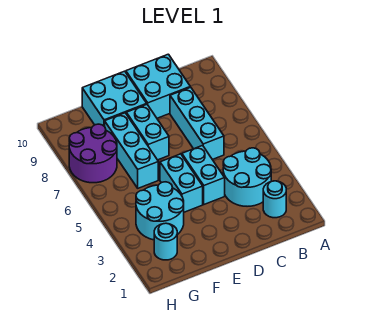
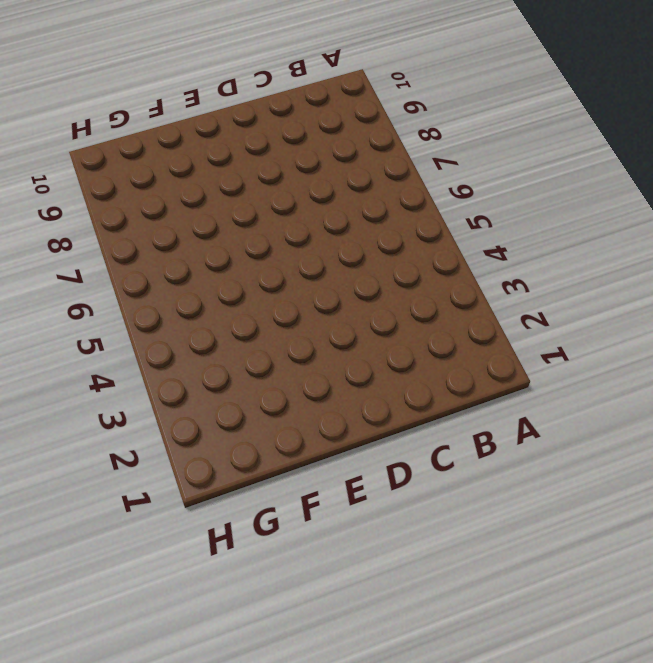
none -> cyan 1x1 round brick [263,181,286,218]
none -> cyan 2x2 round brick [223,148,271,206]
none -> cyan 1x3 brick [170,87,224,160]

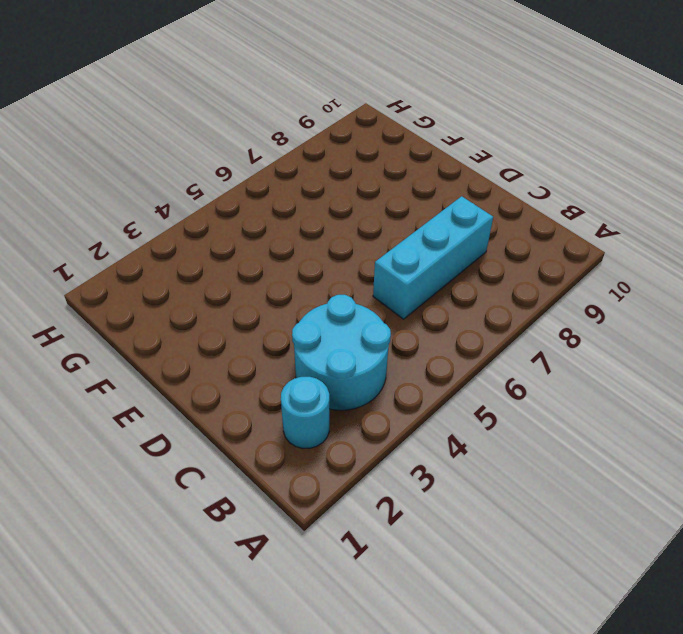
none -> cyan 2x2 brick [126,54,190,118]
none -> cyan 1x2 brick [182,146,225,204]
none -> cyan 1x2 brick [160,154,203,212]

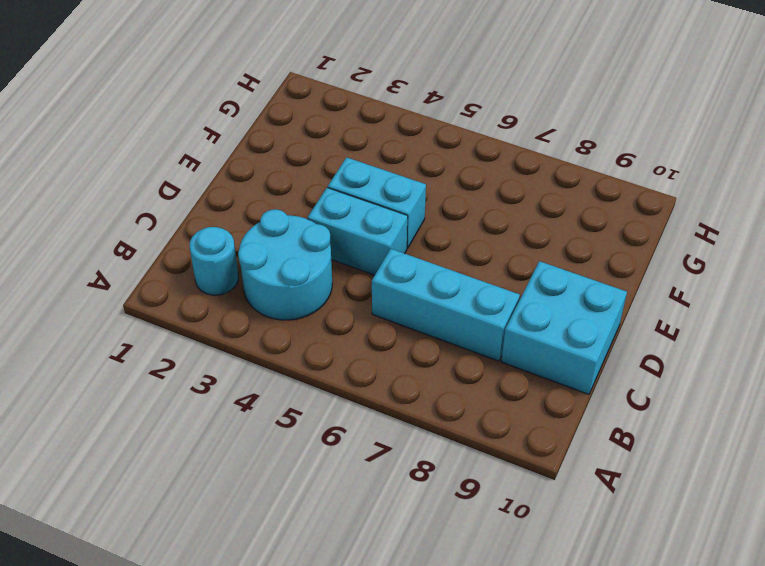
none -> cyan 1x2 brick [126,105,169,160]
none -> cyan 2x2 brick [82,71,147,127]
none -> cyan 2x2 round brick [136,182,184,240]

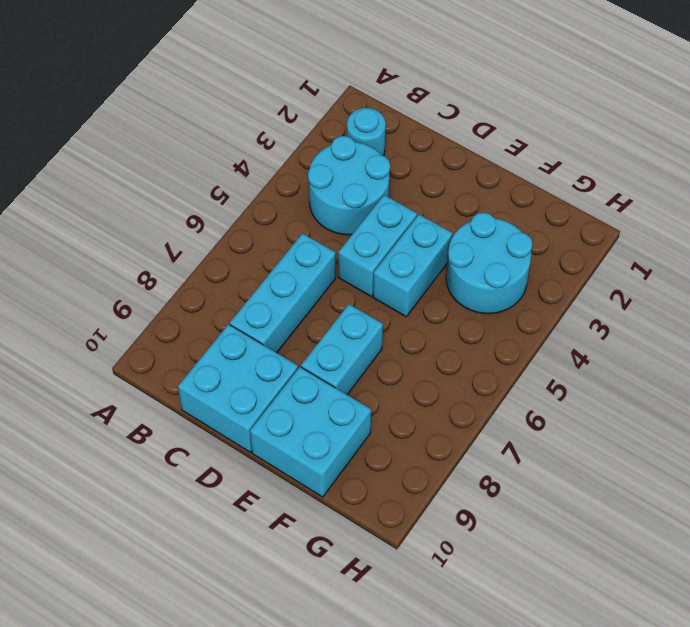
none -> cyan 1x3 brick [105,113,158,188]
none -> cyan 1x1 round brick [154,223,177,260]
none -> purple 2x2 round brick [69,124,117,183]

